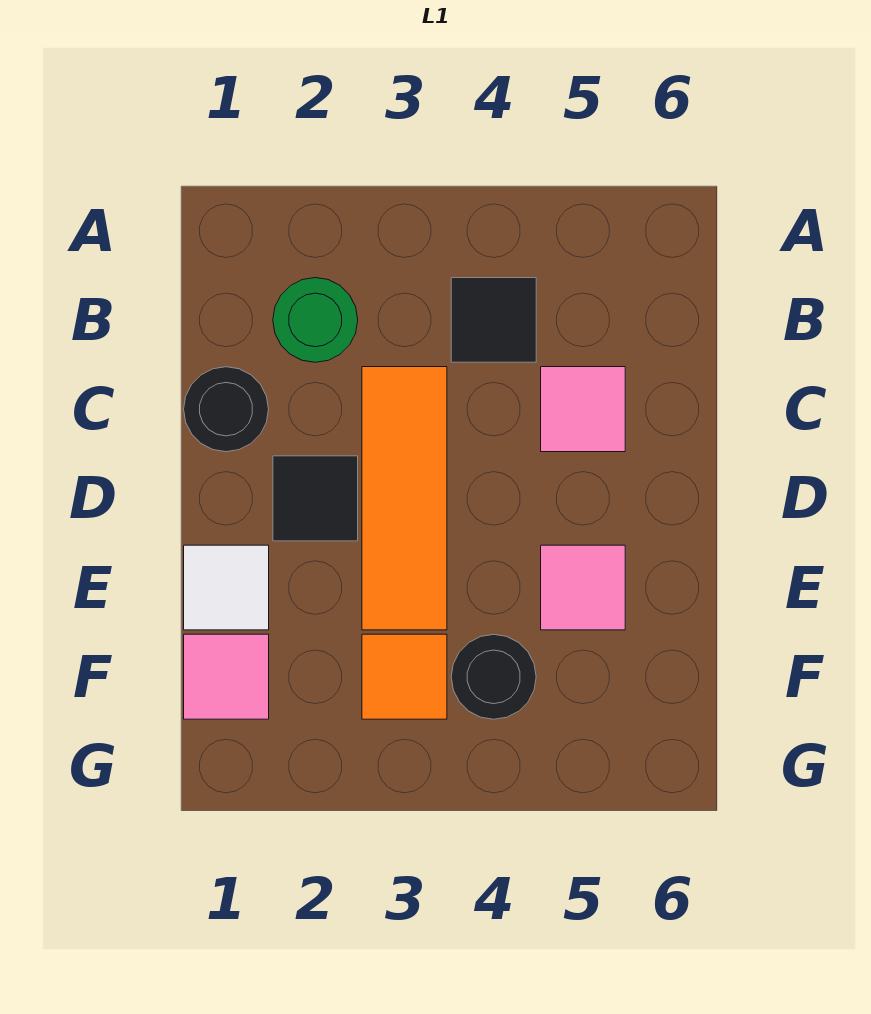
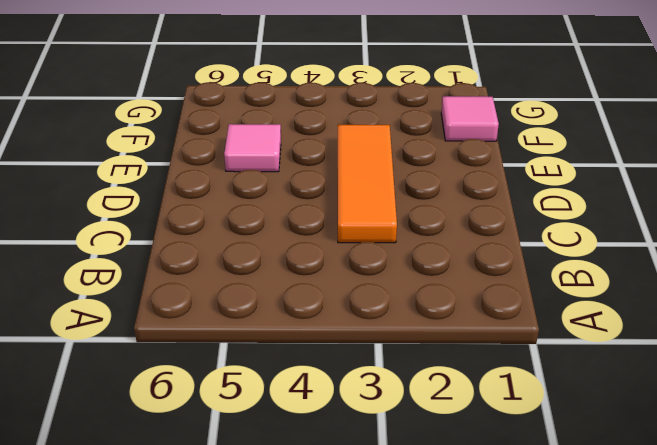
none -> green 1x1 round brick [273,278,358,362]
none -> black 1x1 tile [451,278,536,362]

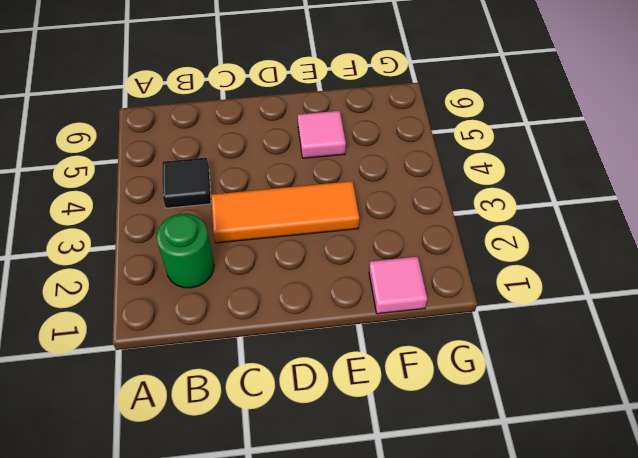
none -> black 1x1 round brick [184,367,269,452]
none -> pink 1x1 tile [541,367,625,452]

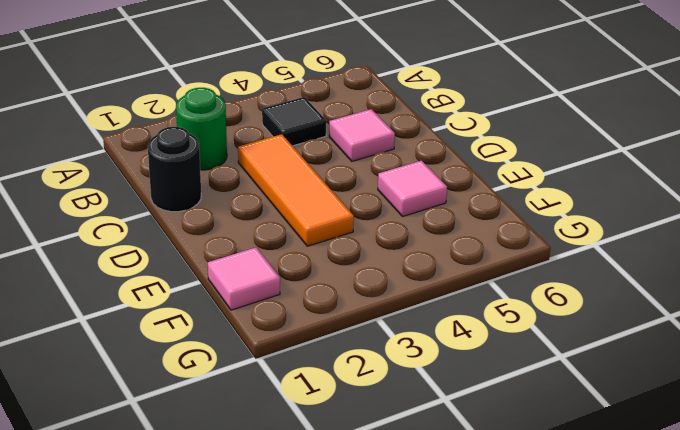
none -> black 1x1 tile [273,456,358,541]
none -> white 1x1 tile [184,545,269,630]

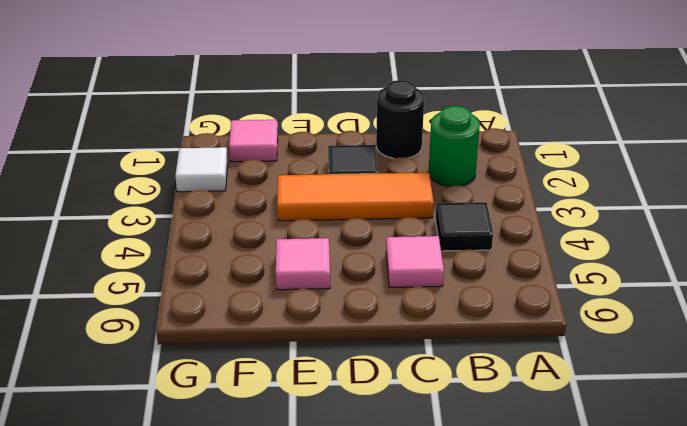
white 1x1 tile [175,147,228,192] -> white 1x1 tile moved to [184,545,269,630]
none -> orange 1x1 tile [362,634,447,719]
none -> black 1x1 round brick [451,634,536,719]

